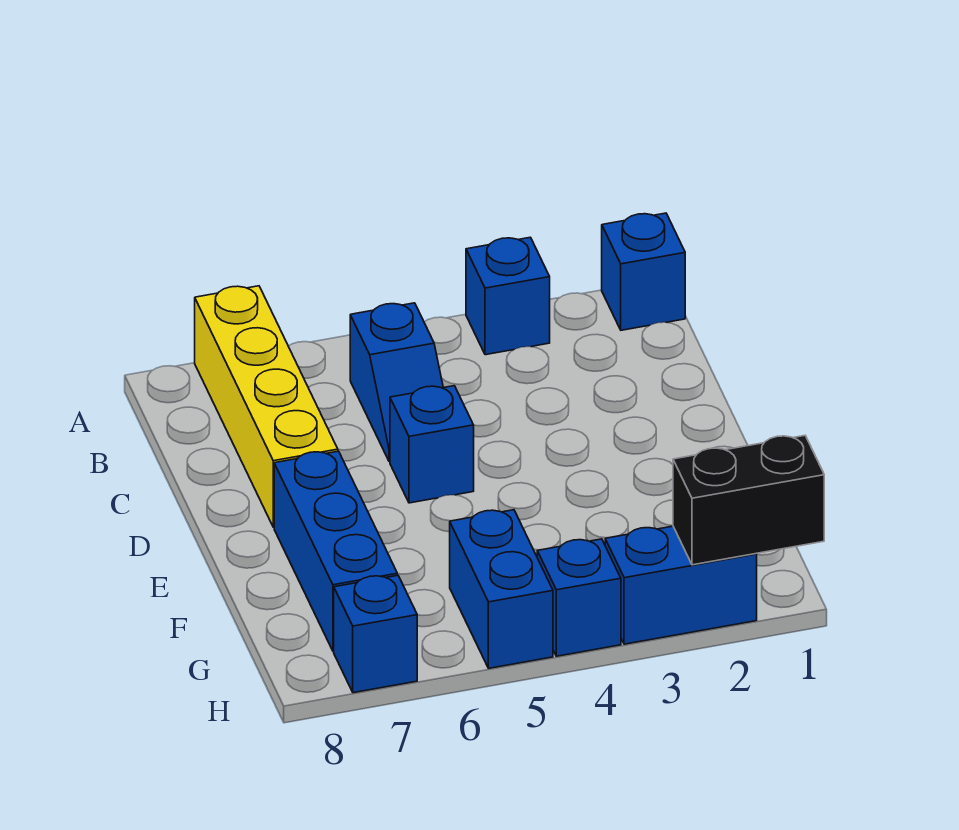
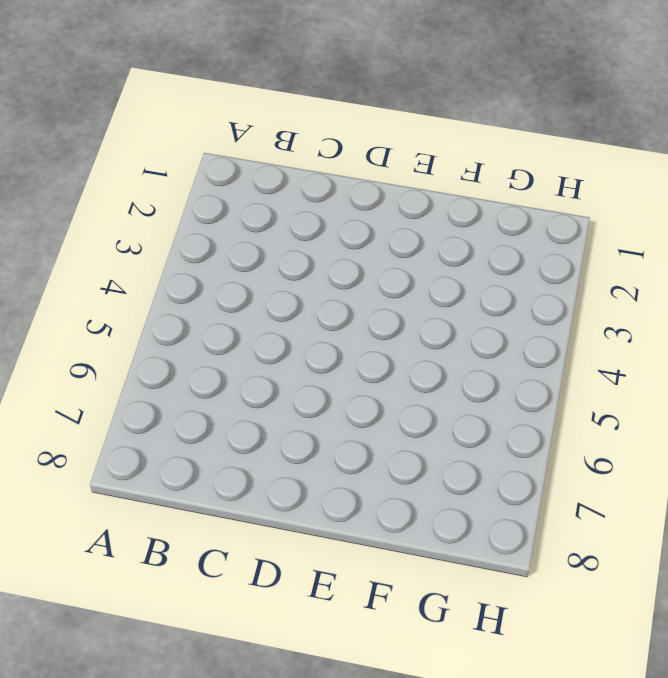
none -> blue 1x1 brick [602,213,685,330]
none -> blue 1x1 brick [466,237,550,355]

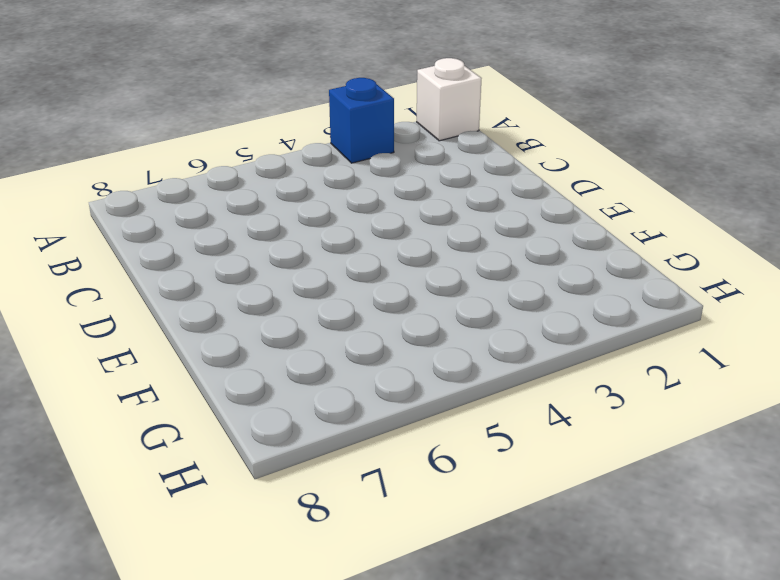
white 1x1 brick [417,58,482,141] -> blue 1x1 brick [602,213,685,330]
none -> yellow 1x4 brick [195,286,338,527]
none -> blue 1x2 slope [350,303,443,462]

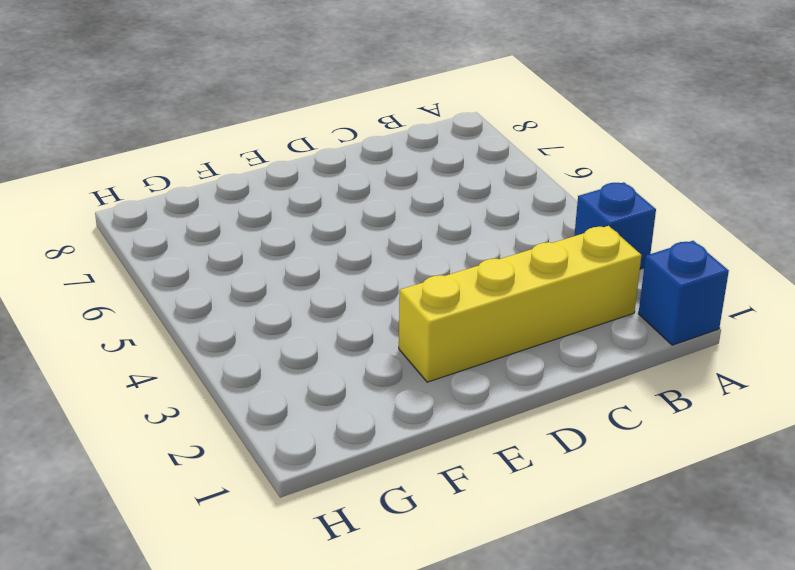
yellow 1x4 brick [399,226,642,382] -> yellow 1x4 brick moved to [195,286,338,527]
none -> blue 1x2 slope [350,303,443,462]
none -> blue 1x1 brick [390,386,474,503]

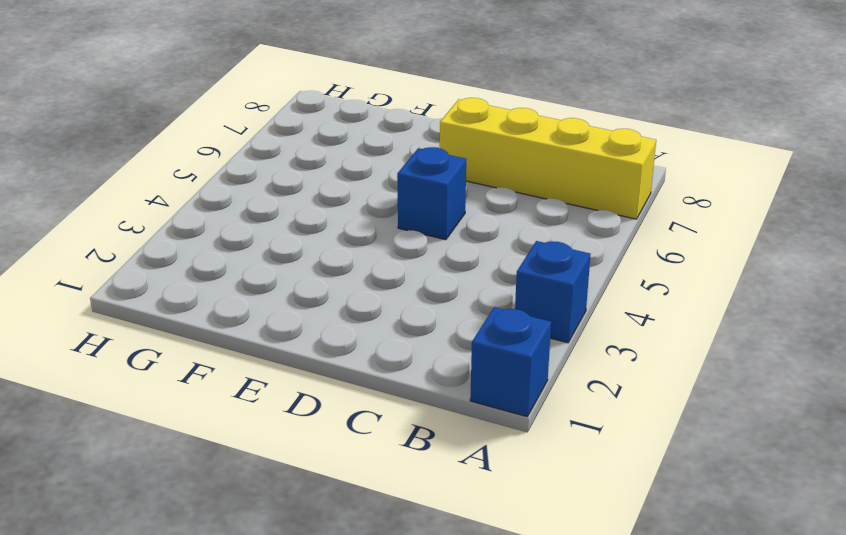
none -> blue 1x2 slope [350,303,443,462]
none -> blue 1x3 brick [274,451,397,651]

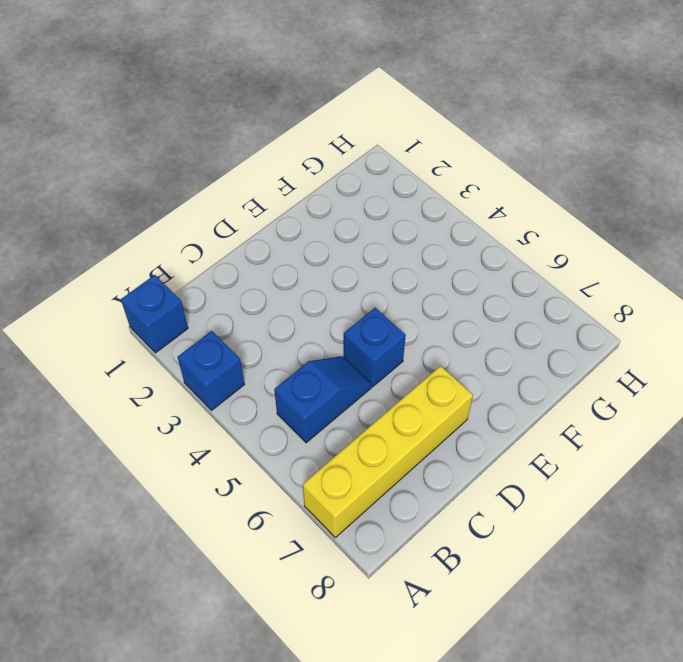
none -> blue 1x3 brick [274,451,397,651]
none -> blue 1x2 brick [450,510,553,668]

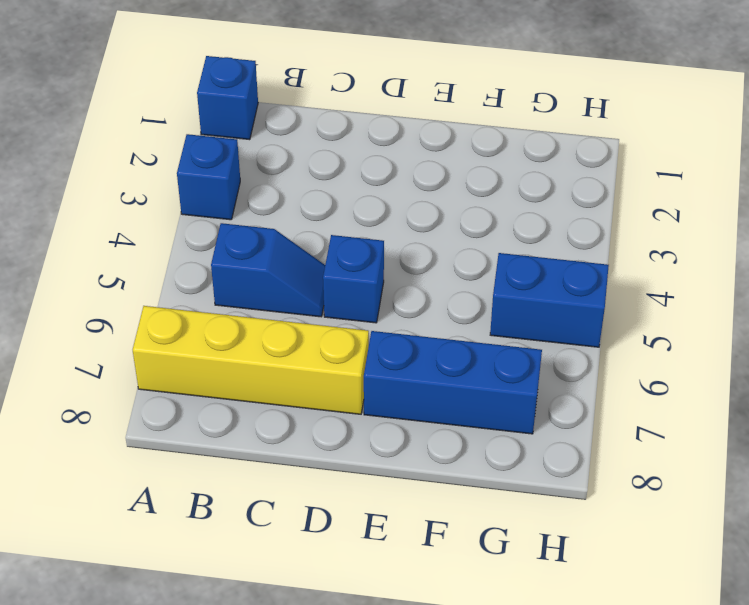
none -> blue 1x2 brick [605,526,757,644]
none -> blue 1x1 brick [537,539,621,656]

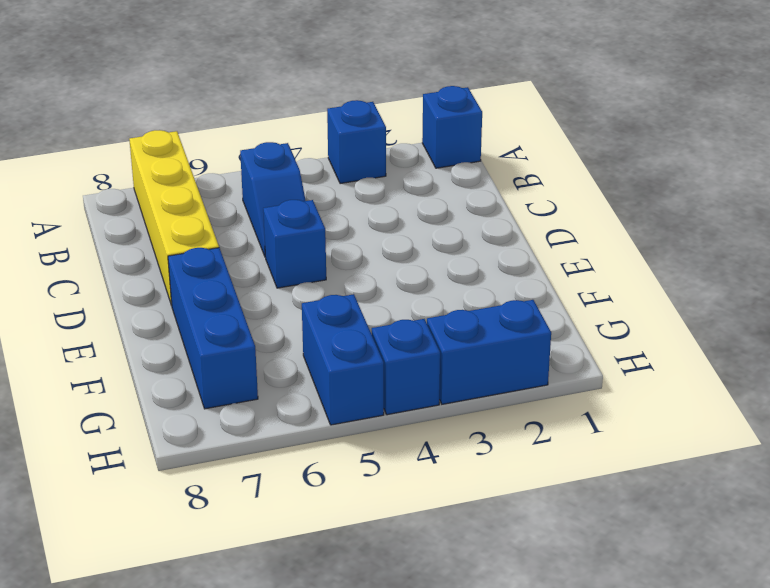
none -> blue 1x1 brick [334,575,417,693]
none -> black 1x2 brick [673,436,824,565]

